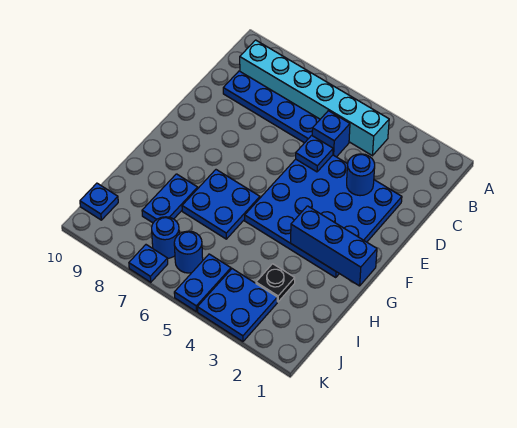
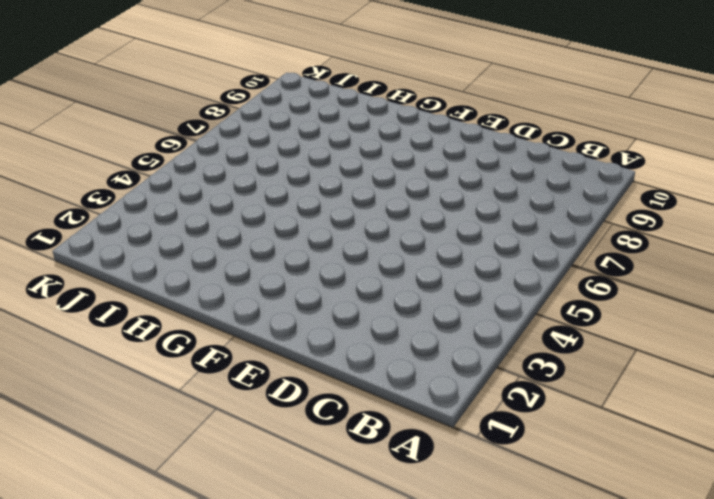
none -> cyan 1x6 brick [240,40,389,156]
none -> blue 1x1 brick [312,111,350,157]
none -> blue 1x4 plate [223,71,320,143]

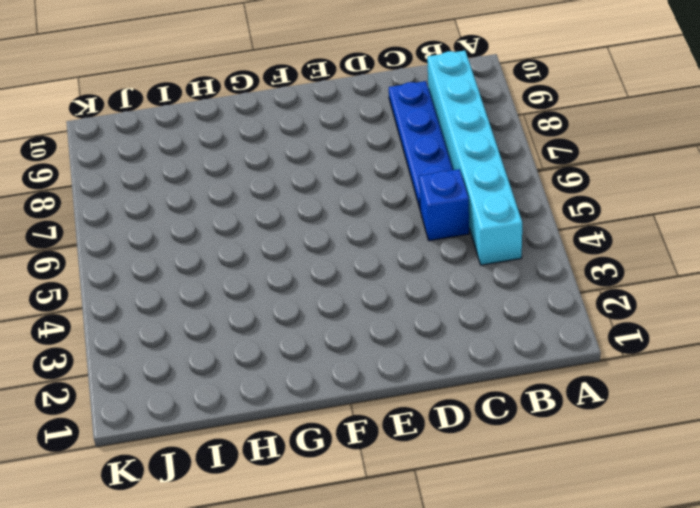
none -> blue 4x4 plate [245,155,402,277]
none -> blue 2x2 plate [182,170,260,239]
none -> blue 1x2 plate [142,174,198,223]

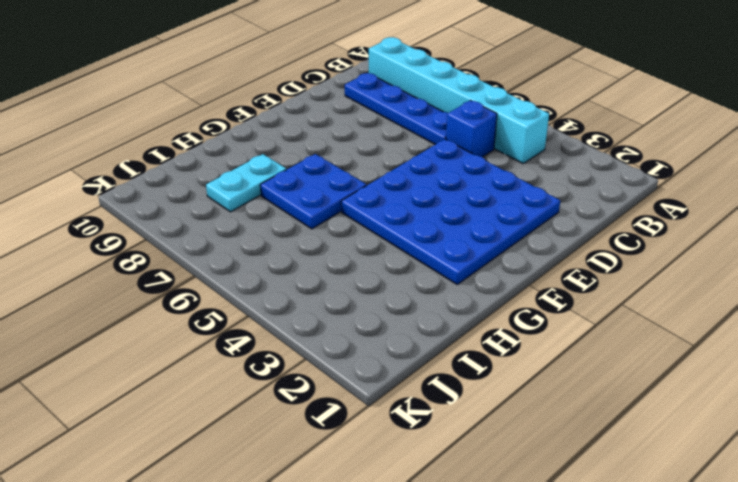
cyan 1x2 plate [206,154,286,212] -> blue 1x2 plate [142,174,198,223]
none -> black 1x1 plate [256,264,295,302]
none -> blue 2x2 plate [197,269,277,342]
none -> blue 1x2 plate [174,254,231,312]

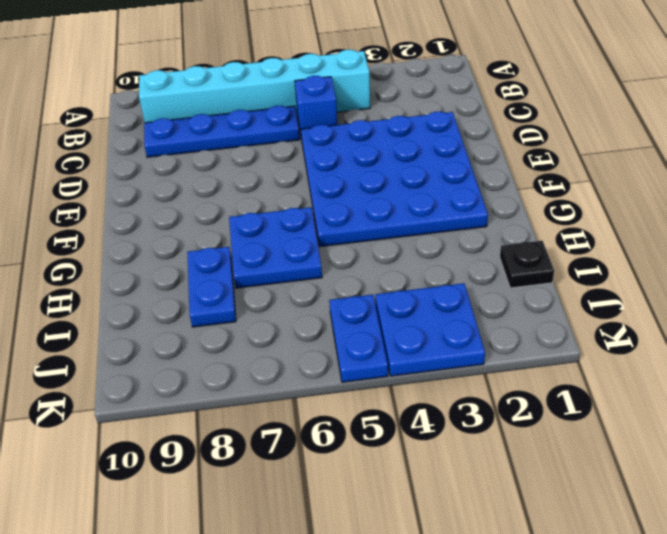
black 1x1 plate [500,241,554,288] -> black 1x1 plate moved to [256,264,295,302]
none -> blue 1x1 round brick [174,231,203,273]
none -> blue 1x1 round brick [152,217,179,258]
none -> blue 1x1 plate [80,183,118,220]

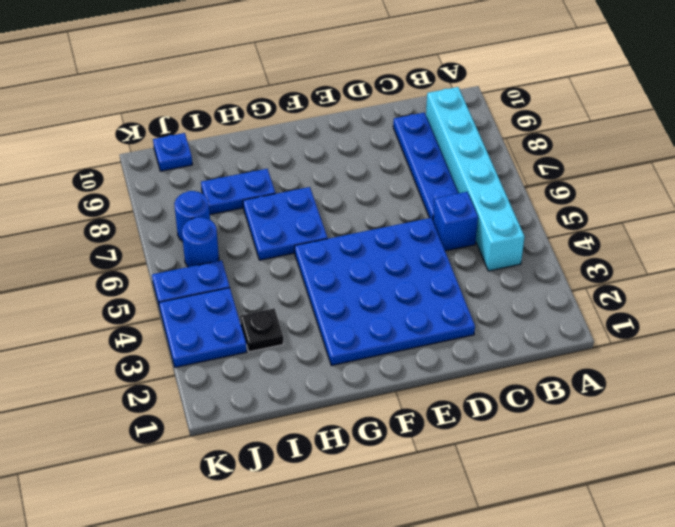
none -> blue 1x1 plate [129,245,168,282]
none -> blue 1x1 round brick [347,154,375,196]
none -> blue 1x1 plate [296,135,333,172]

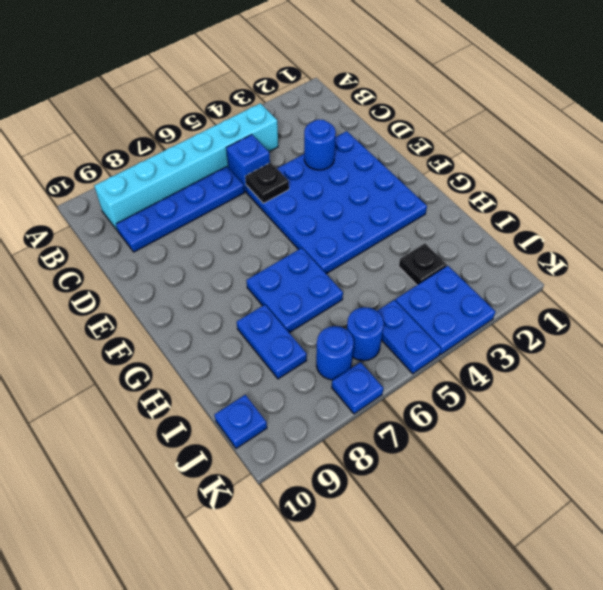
black 1x1 plate [245,163,289,203] -> blue 1x1 plate [296,135,333,172]
none -> blue 1x3 brick [291,206,377,286]

